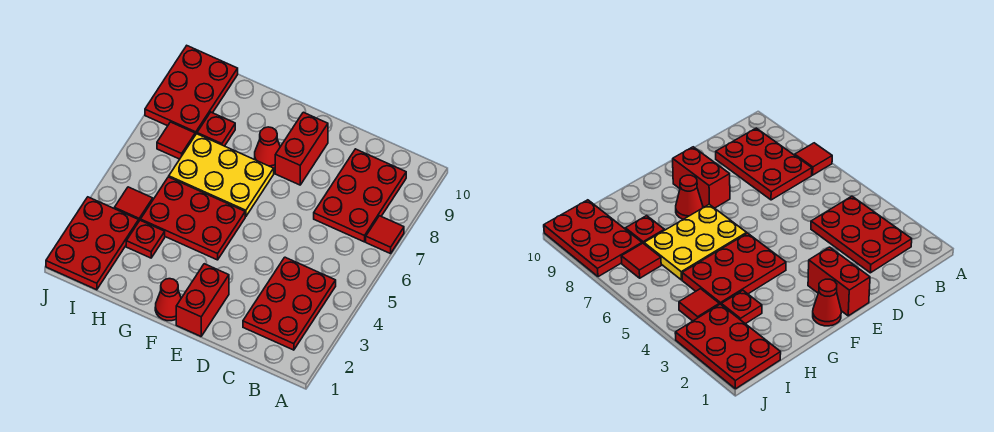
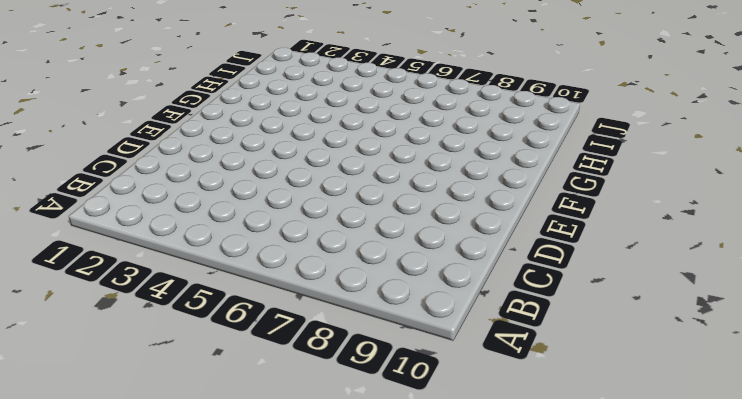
none -> red 1x1 tile [366,216,404,254]
none -> red 2x3 plate [243,257,336,350]
none -> red 2x3 plate [314,149,406,242]

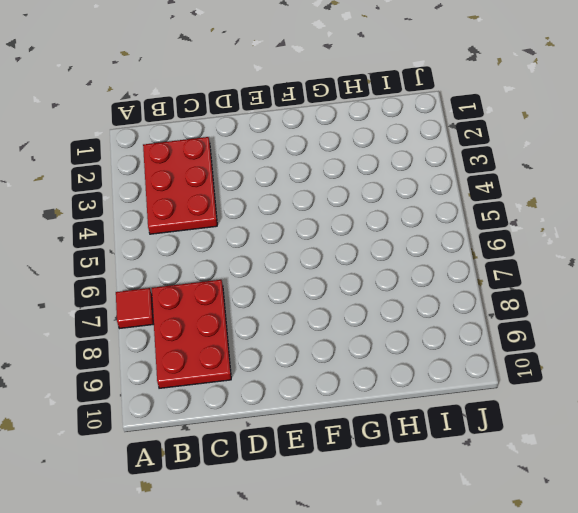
none -> red 1x2 brick [176,264,229,336]
none -> red 1x2 brick [275,112,328,185]
none -> red 1x1 cone [155,279,181,321]

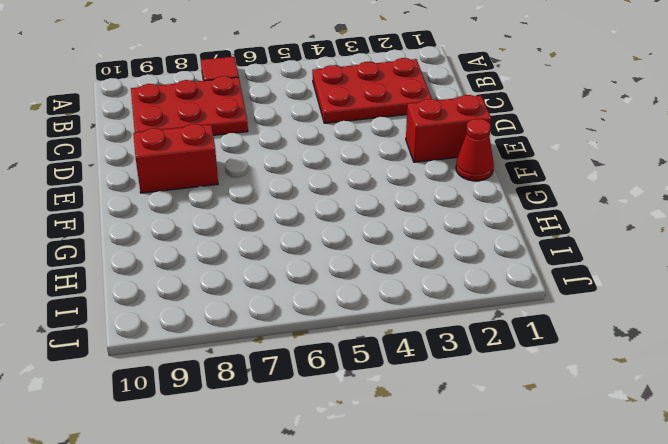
none -> red 2x3 plate [141,177,245,260]
none -> yellow 2x3 plate [169,134,274,217]
none -> red 1x1 cone [255,127,280,168]

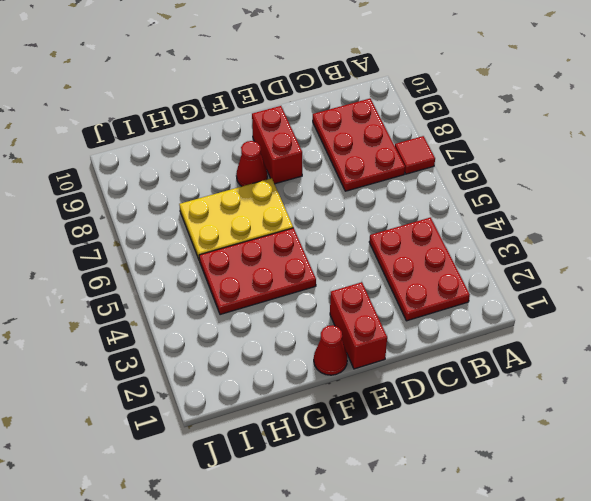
none -> red 1x1 plate [126,220,165,258]
none -> red 1x1 plate [197,112,235,146]
none -> red 2x3 plate [46,197,139,290]

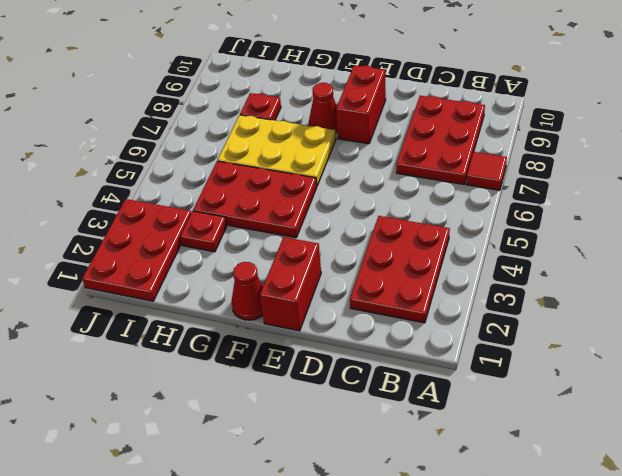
none -> red 1x1 tile [114,187,153,221]
none -> red 1x1 tile [157,122,195,159]
none -> red 2x3 plate [145,46,238,135]

